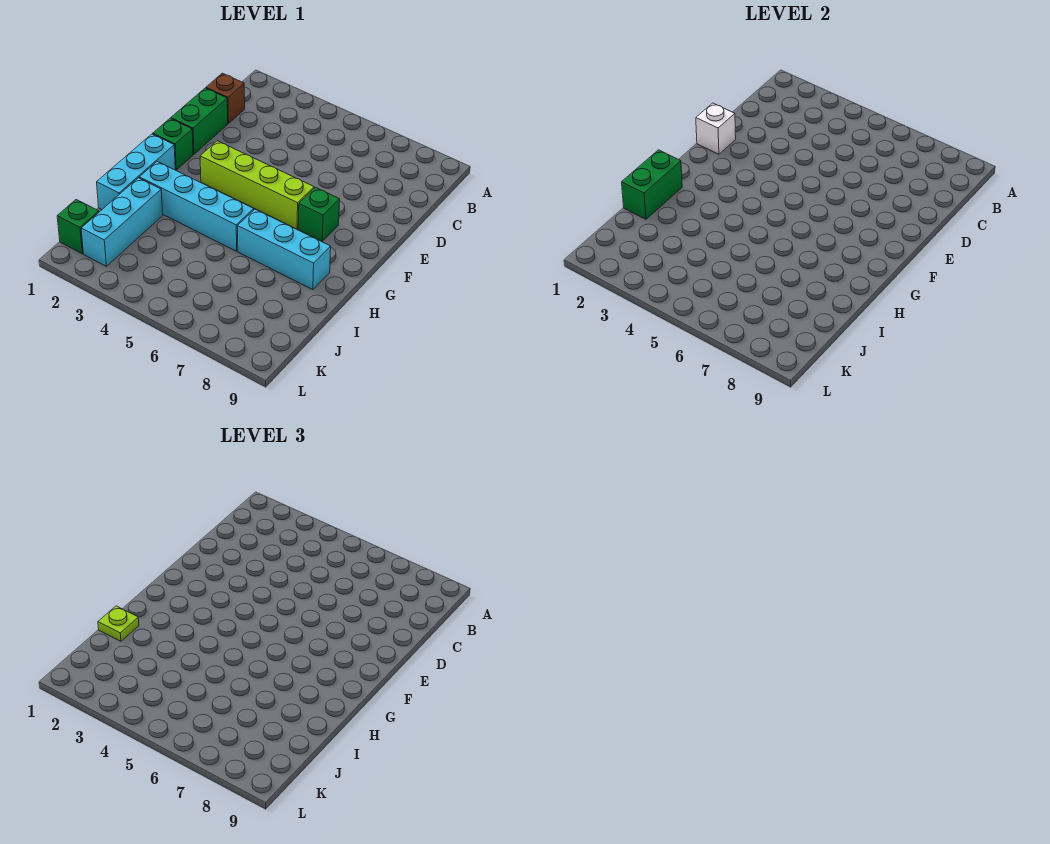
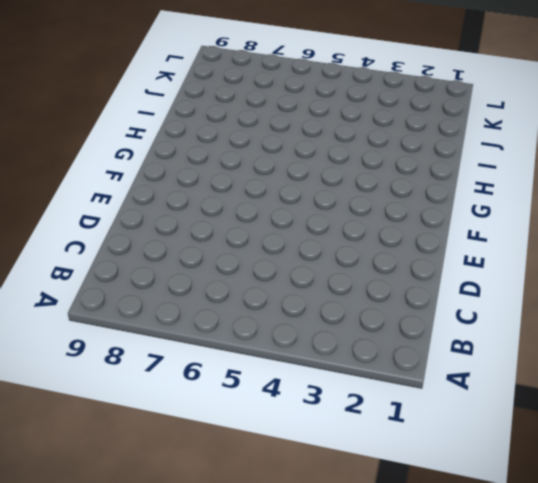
none -> brown 1x1 brick [206,73,245,124]
none -> green 1x2 brick [171,88,228,154]
none -> green 1x1 brick [153,119,193,170]

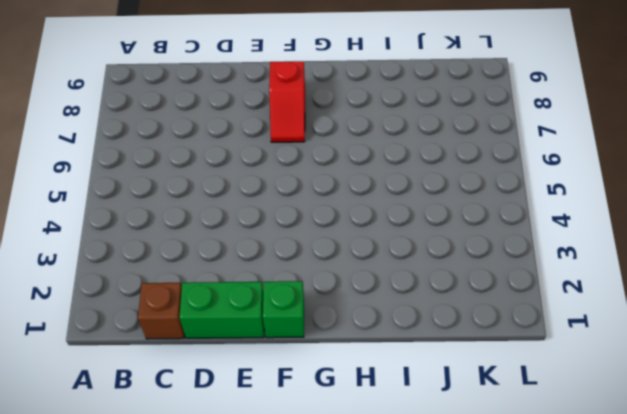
red 1x2 slope [269,61,305,142] -> green 1x1 brick [298,187,340,241]
none -> lime 1x4 brick [200,141,314,229]
none -> cyan 1x3 brick [97,134,175,210]
none -> cyan 1x4 brick [139,162,254,251]

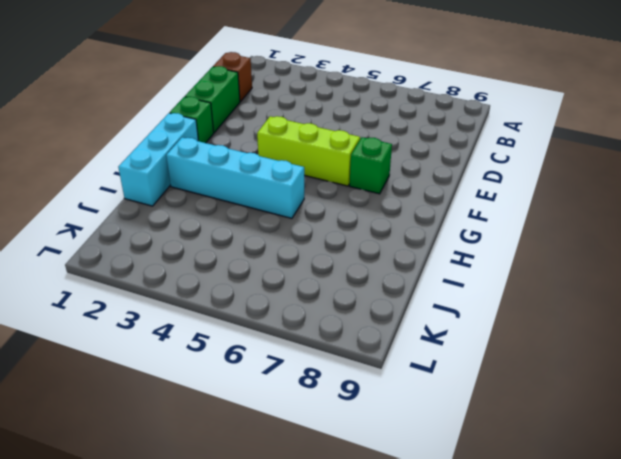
lime 1x3 brick [257,116,360,186] -> lime 1x4 brick [200,141,314,229]
none -> cyan 1x3 brick [238,209,331,290]
none -> cyan 1x3 brick [81,178,163,266]
none -> green 1x1 brick [57,200,99,254]

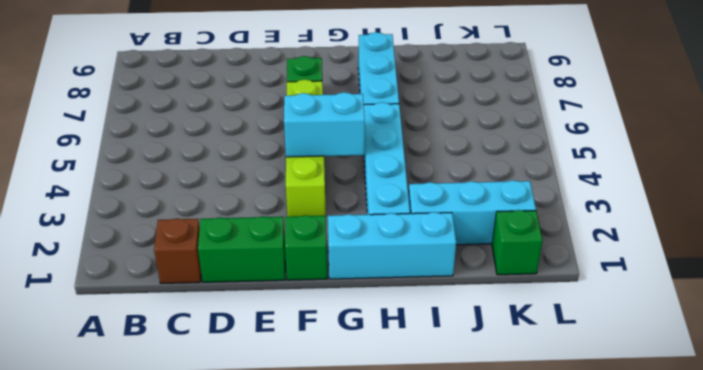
cyan 1x2 brick [284,92,365,157] -> none
none -> white 1x1 brick [696,103,736,154]
none -> green 1x2 brick [622,150,682,219]
none -> lime 1x1 plate [98,606,139,641]

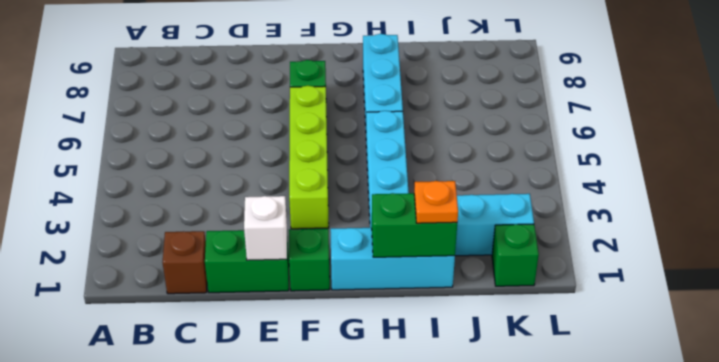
orange 1x1 plate [414,181,458,223] -> lime 1x1 plate [98,606,139,641]

